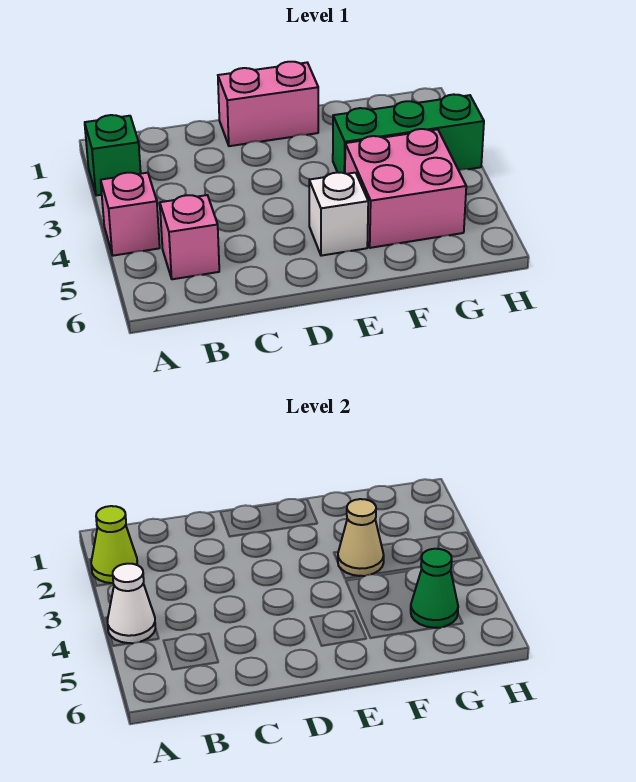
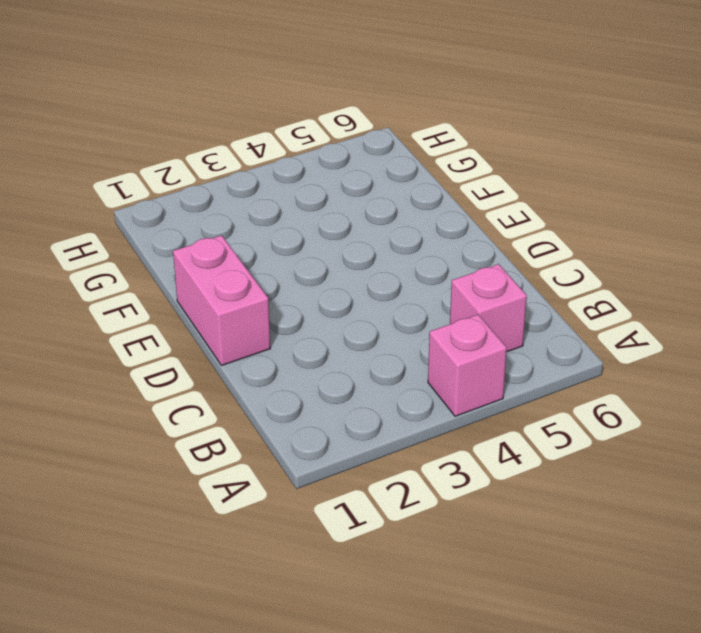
none -> green 1x1 brick [85,115,141,196]
none -> white 1x1 brick [309,172,368,256]

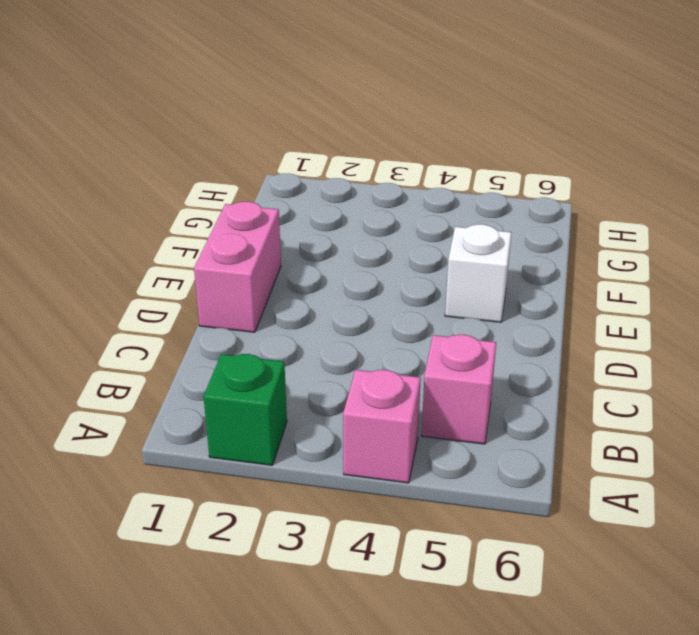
none -> green 1x3 brick [333,94,484,173]
none -> pink 2x2 brick [345,129,466,248]

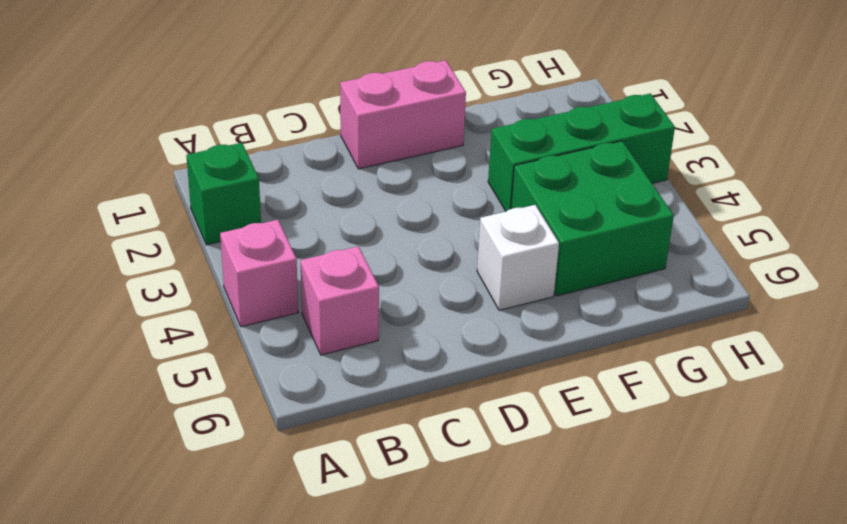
green 2x2 brick [511,141,674,296] -> pink 2x2 brick [345,129,466,248]
none -> lime 1x1 cone [91,506,137,583]
none -> white 1x1 cone [108,564,155,643]

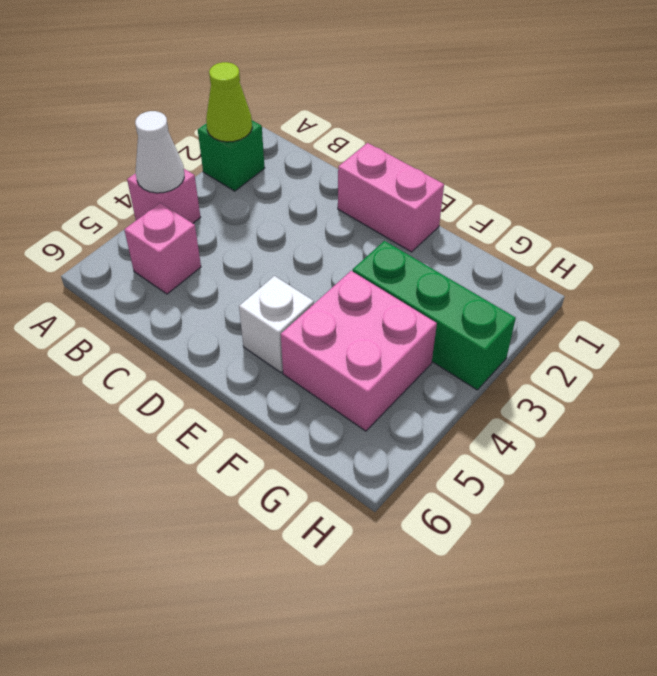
none -> tan 1x1 cone [338,499,384,576]
none -> green 1x1 cone [411,549,458,628]

